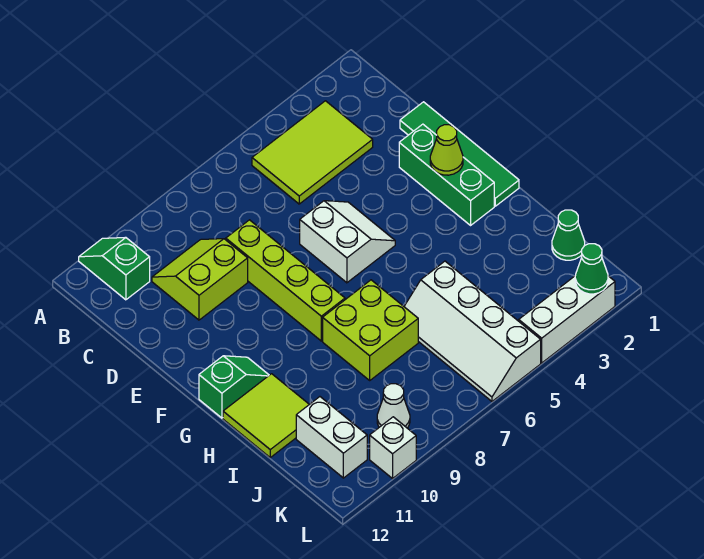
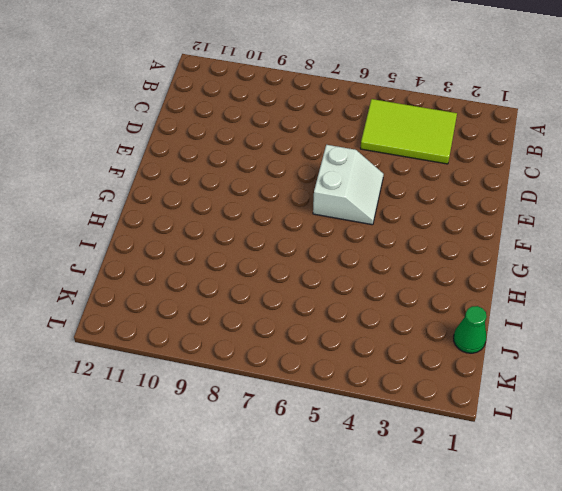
none -> green 1x2 slope [79,237,150,300]
none -> lime 2x2 slope [152,239,248,320]
none -> green 1x4 tile [400,102,519,206]

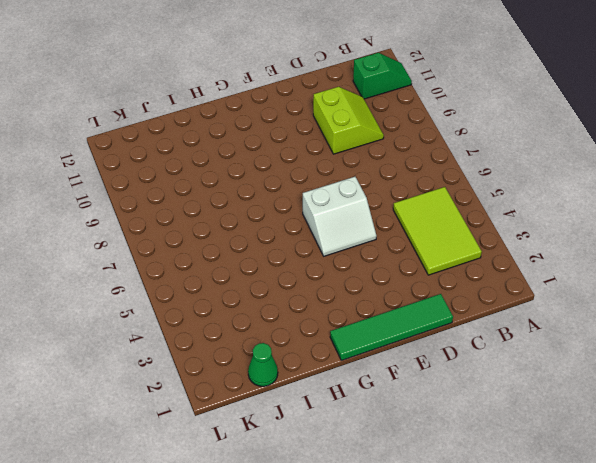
none -> lime 1x4 brick [226,220,345,341]
none -> green 1x3 brick [399,124,494,225]
none -> green 1x2 slope [199,356,269,418]

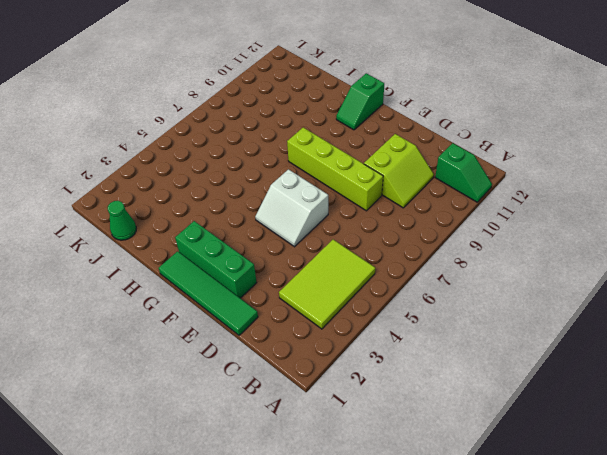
none -> lime 2x2 brick [323,280,418,380]
none -> lime 2x2 tile [223,374,309,457]
none -> white 2x4 slope [404,261,541,401]

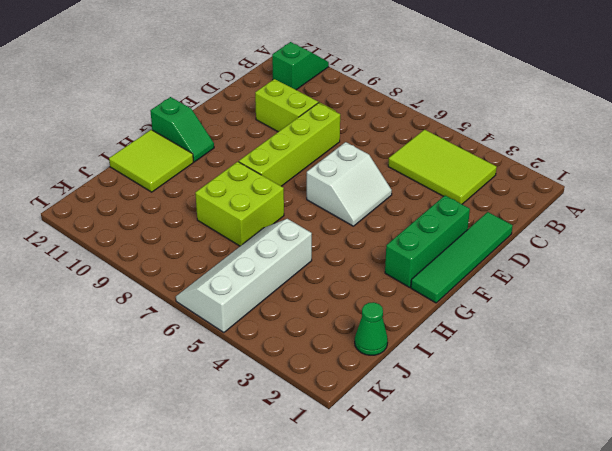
none -> white 1x2 brick [296,397,367,478]
none -> white 1x1 cone [377,384,410,428]
none -> white 1x3 brick [519,276,615,363]

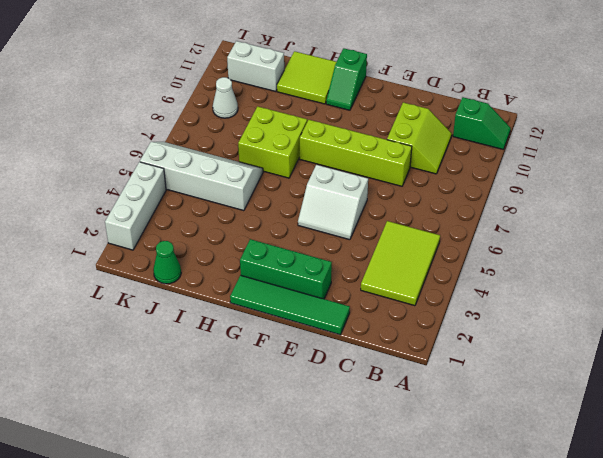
none -> white 1x1 brick [370,417,416,478]
none -> lime 1x1 cone [430,125,463,175]
none -> green 1x1 cone [575,244,608,294]

